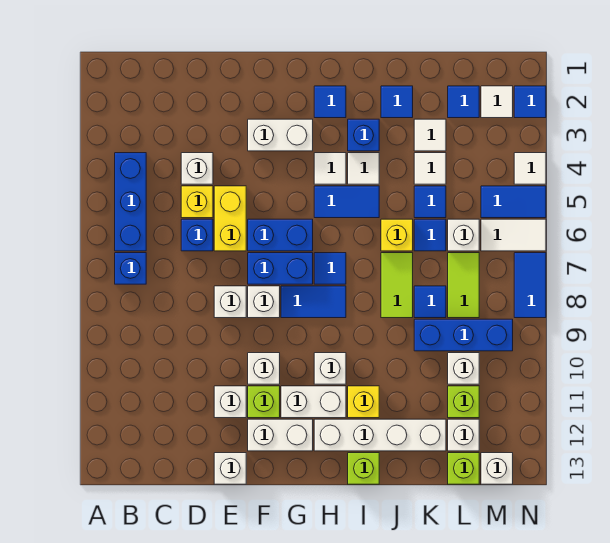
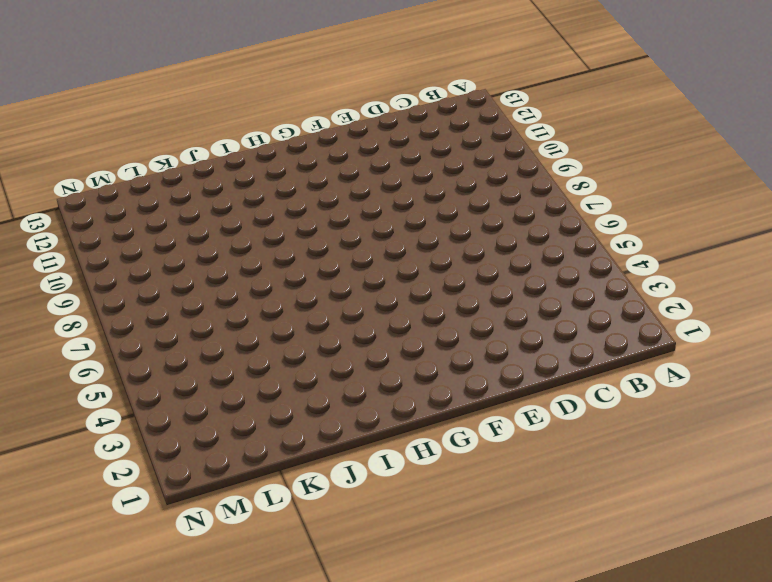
none -> blue 1x3 brick [115,153,146,251]
none -> blue 1x1 brick [115,253,146,284]
none -> white 1x1 brick [181,153,213,184]
none -> yellow 1x1 brick [181,186,213,218]

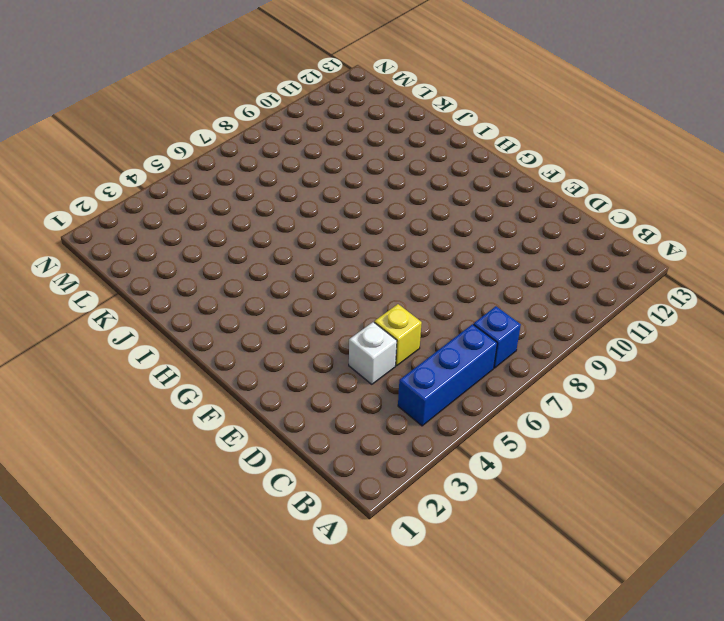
none -> blue 1x1 brick [181,219,213,251]
none -> yellow 1x2 brick [214,186,246,251]
none -> white 1x1 brick [214,286,246,318]
none -> white 1x1 brick [214,386,246,418]

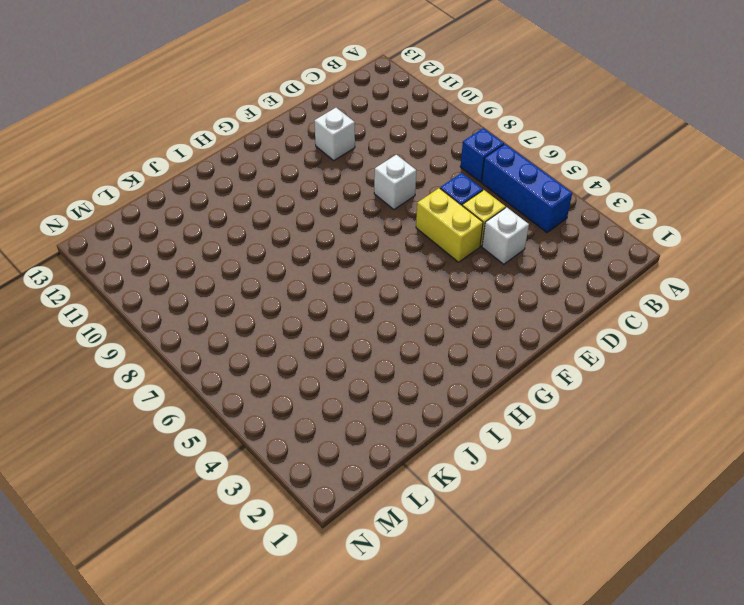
none -> white 1x1 brick [214,453,246,484]
none -> white 1x2 brick [248,119,313,151]
none -> blue 1x2 brick [248,219,313,251]
none -> blue 1x2 brick [248,253,313,284]

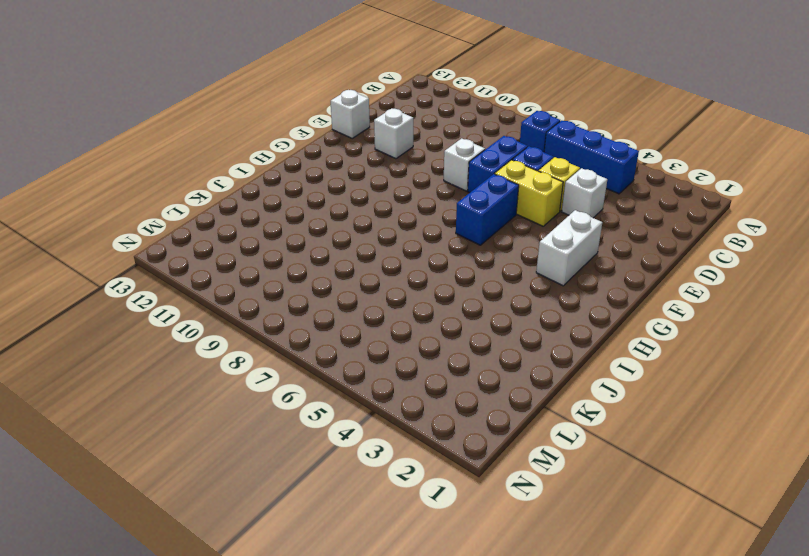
blue 1x2 brick [468,136,528,193] -> blue 1x2 brick moved to [248,253,313,284]
none -> white 1x1 brick [248,286,280,318]
none -> white 1x1 brick [248,353,280,384]
none -> lime 1x1 brick [248,386,280,418]
none -> white 1x2 brick [248,419,313,451]

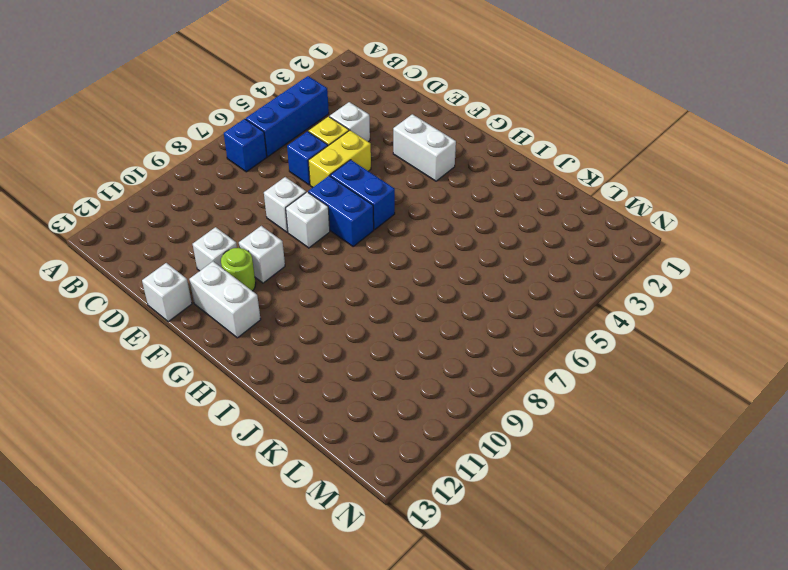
lime 1x1 round brick [221,248,256,291] -> lime 1x1 brick [248,386,280,418]
none -> blue 1x2 tile [281,286,346,318]
none -> white 1x2 brick [281,386,346,418]
none -> blue 1x1 tile [314,86,346,118]
none -> white 1x1 tile [314,153,346,184]

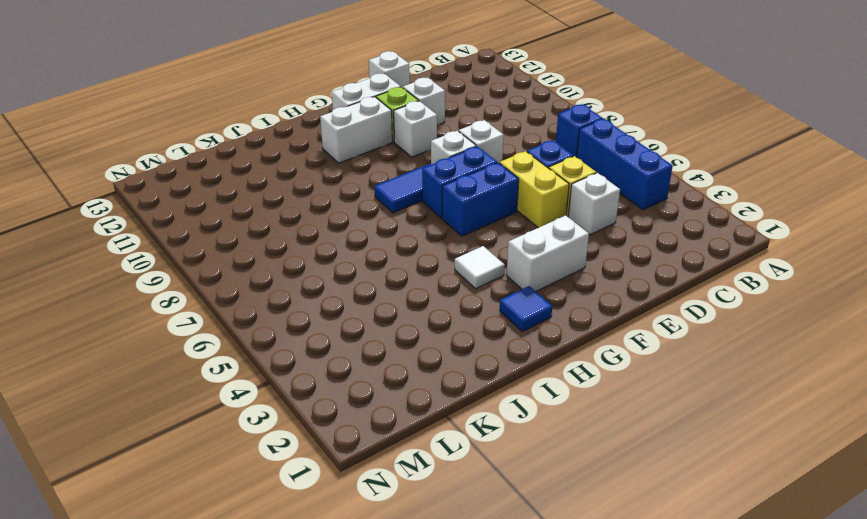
none -> blue 1x2 tile [314,186,379,218]
none -> blue 1x1 tile [314,253,346,284]
none -> white 1x1 brick [314,353,346,384]
none -> white 1x4 brick [314,419,446,451]

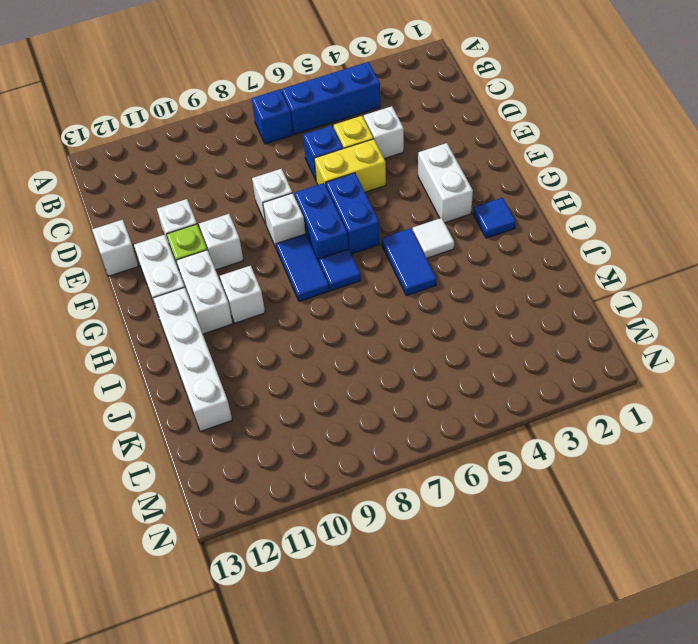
none -> blue 1x1 brick [348,119,379,151]
none -> white 1x1 tile [348,153,379,184]
none -> yellow 1x1 brick [348,386,379,418]
none -> lime 1x1 brick [348,453,379,484]

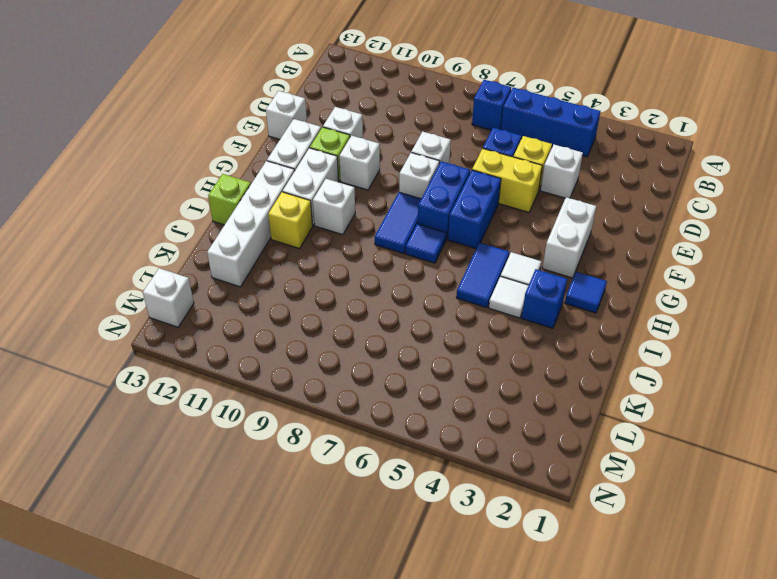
none -> blue 1x1 tile [381,86,413,118]
none -> yellow 1x1 brick [381,219,413,251]
none -> lime 1x2 tile [381,253,413,318]
none -> white 1x1 tile [414,119,446,151]

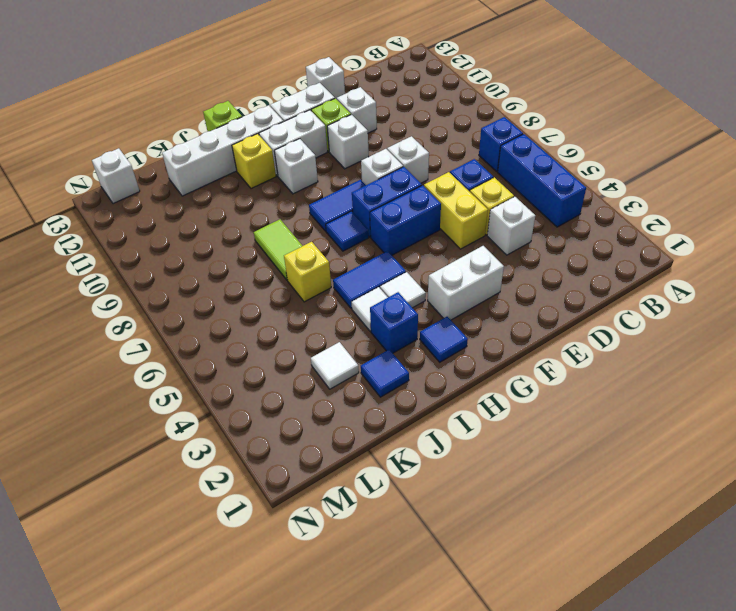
none -> white 1x1 tile [414,153,446,184]
none -> blue 1x1 tile [414,186,446,218]
none -> blue 1x1 tile [414,219,446,251]
none -> blue 1x1 tile [414,286,446,318]

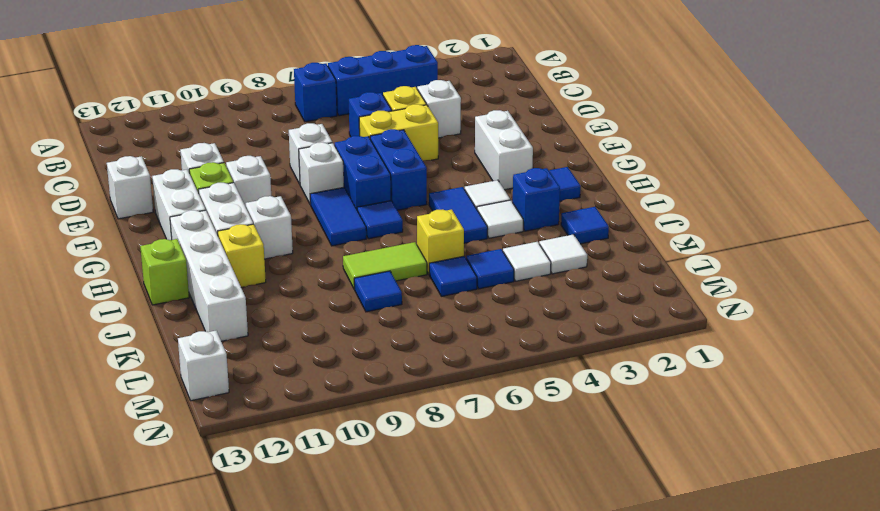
none -> blue 1x3 brick [414,319,513,351]
none -> blue 1x1 tile [448,86,479,118]
none -> white 1x1 brick [448,219,479,251]
none -> lime 1x2 tile [448,253,479,318]

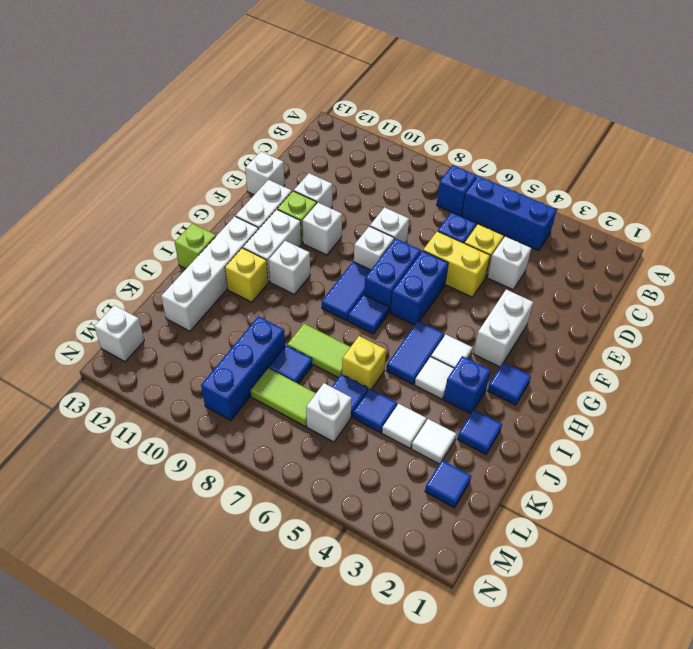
none -> white 1x1 brick [448,353,479,384]
none -> lime 1x1 brick [448,386,479,418]
none -> white 1x1 brick [448,419,479,451]
none -> lime 1x1 brick [448,453,479,484]

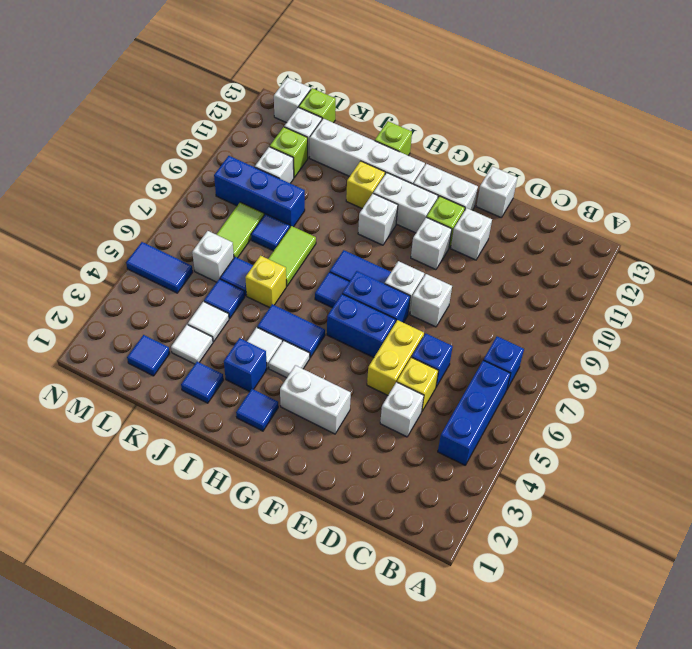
none -> white 1x1 tile [481,86,513,118]
none -> white 1x2 tile [481,219,546,251]
none -> blue 1x1 tile [514,86,546,118]
none -> white 1x1 tile [514,153,546,184]

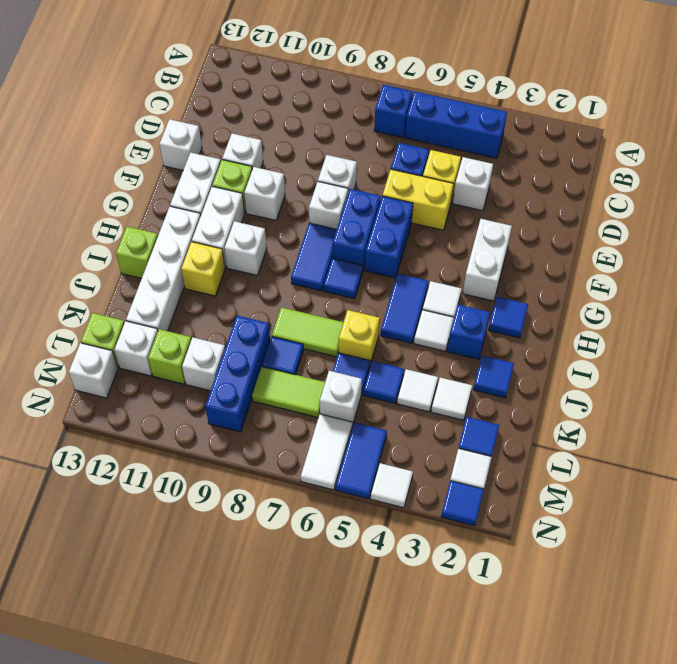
none -> blue 1x2 tile [514,253,546,318]

